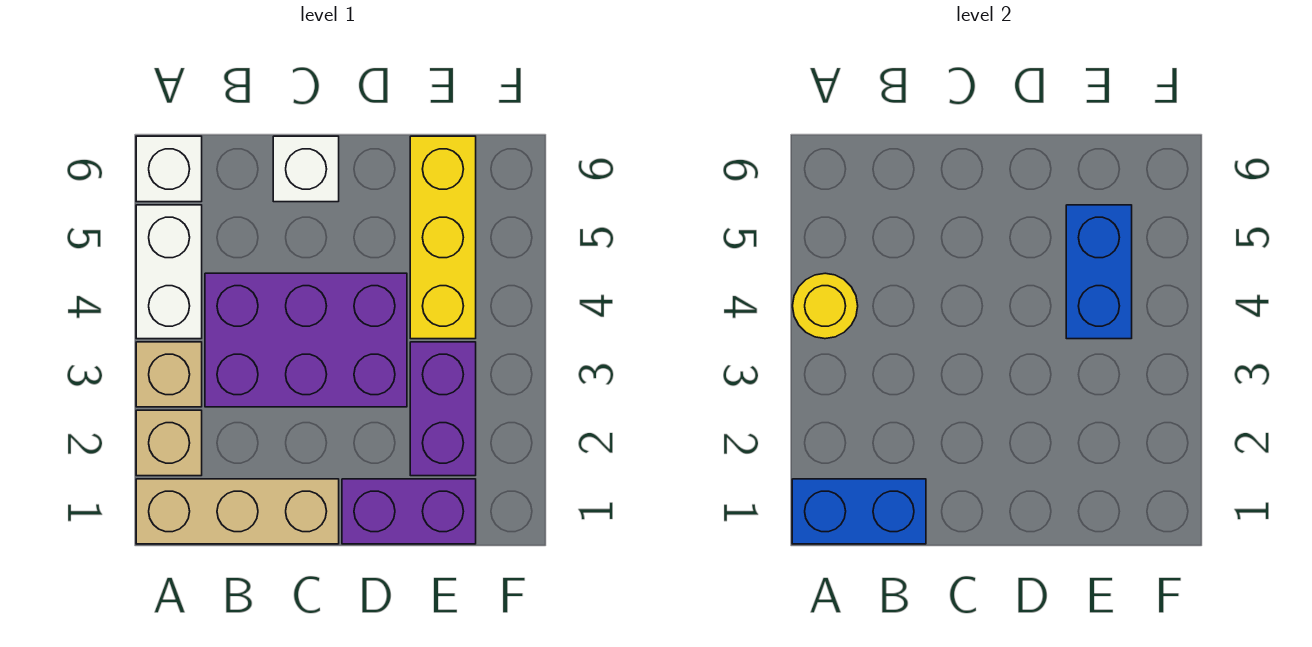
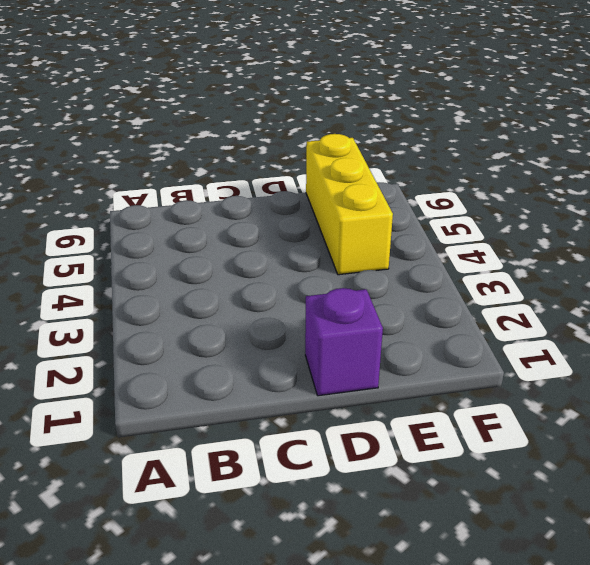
purple 1x1 brick [305,288,383,396] -> purple 1x2 brick [342,479,476,544]
none -> tan 1x3 brick [136,479,339,544]
none -> tan 1x1 brick [136,410,202,476]
none -> tan 1x1 brick [136,342,202,407]

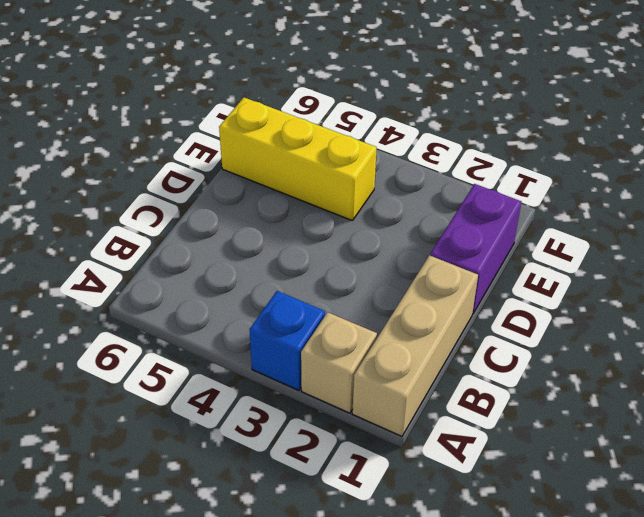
blue 1x1 brick [250,291,325,390] -> tan 1x1 brick [136,342,202,407]
none -> white 1x2 brick [136,205,202,339]
none -> white 1x1 brick [136,136,202,202]
none -> purple 2x3 brick [205,273,407,407]

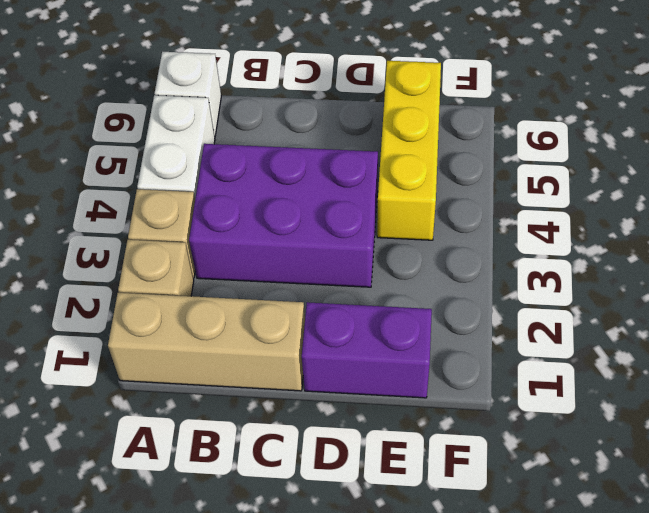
none -> white 1x1 brick [273,136,339,202]
none -> purple 1x2 brick [410,342,476,476]
none -> blue 1x2 brick [792,479,926,544]

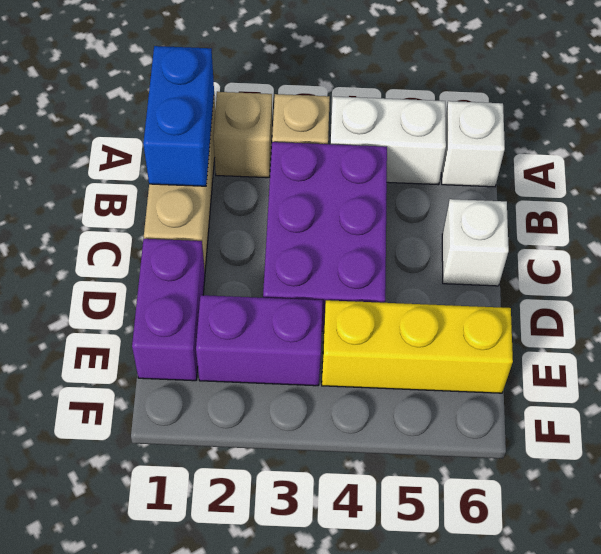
none -> yellow 1x1 round brick [793,273,858,339]
none -> blue 1x2 brick [1066,205,1132,339]

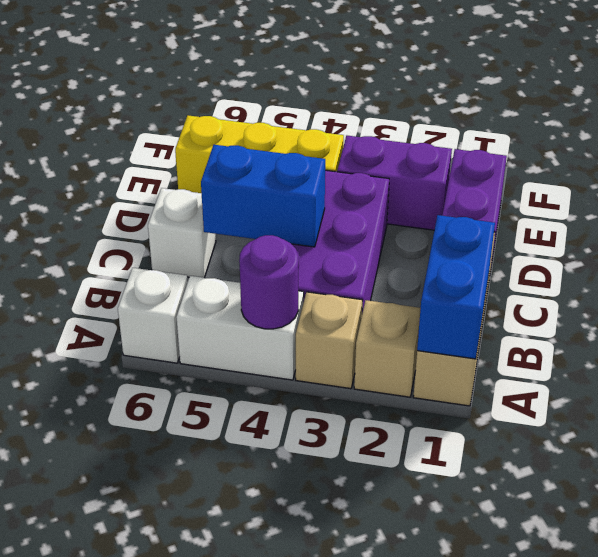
purple 1x1 round brick [239,235,298,329] -> yellow 1x1 round brick [793,273,858,339]
blue 1x2 brick [201,145,325,247] -> blue 1x2 brick moved to [1066,205,1132,339]

